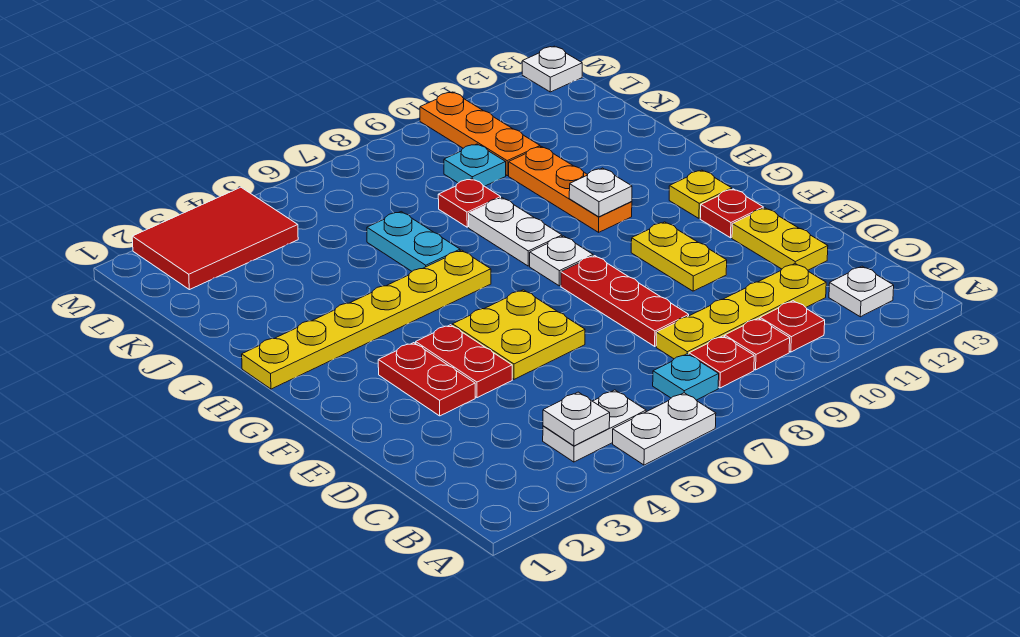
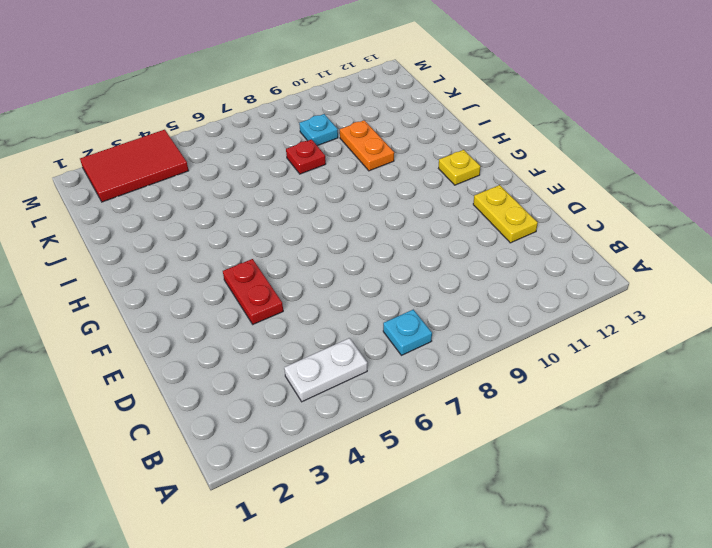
orange 1x2 plate [340,120,394,171] -> orange 1x3 plate [509,147,632,232]
none -> white 1x2 plate [613,393,716,465]
none -> red 1x1 plate [689,336,754,388]
none -> red 1x1 plate [725,318,790,370]

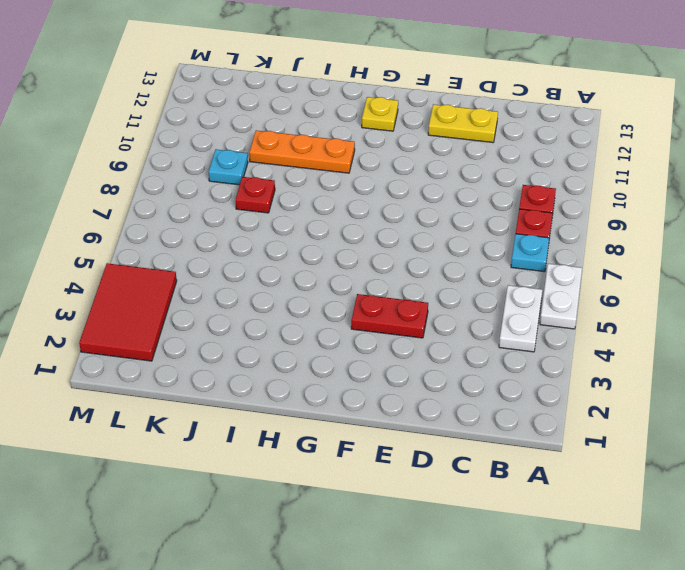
none -> red 1x1 plate [760,301,825,352]
none -> white 1x1 plate [829,266,894,317]
none -> yellow 1x4 plate [656,264,826,359]

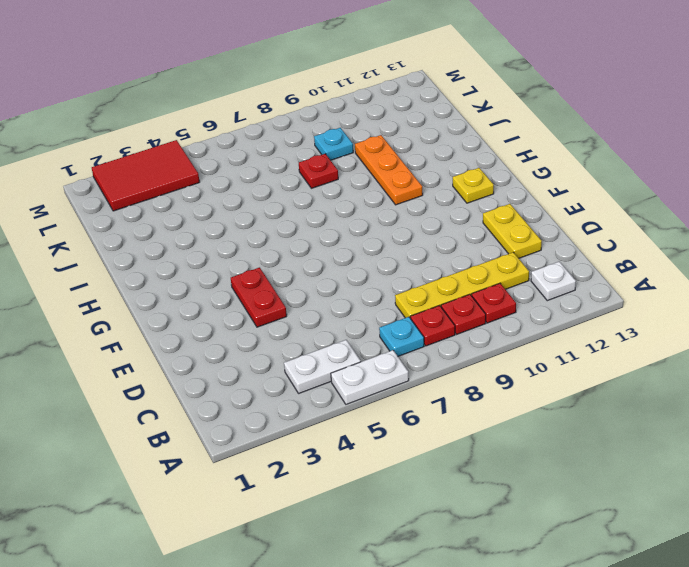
none -> red 1x3 plate [561,256,689,346]
none -> red 1x2 plate [378,343,475,416]
none -> yellow 2x2 plate [452,290,585,379]

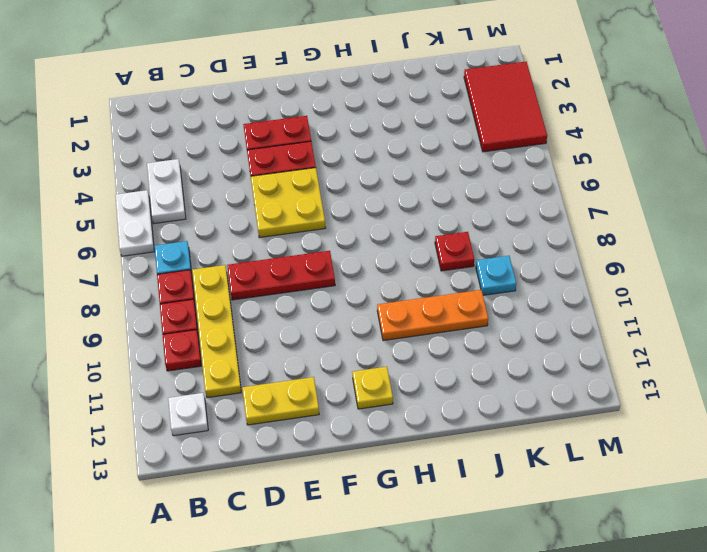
none -> yellow 1x2 plate [631,222,727,291]
none -> red 1x1 plate [700,189,763,238]
none -> white 1x1 plate [530,236,593,286]

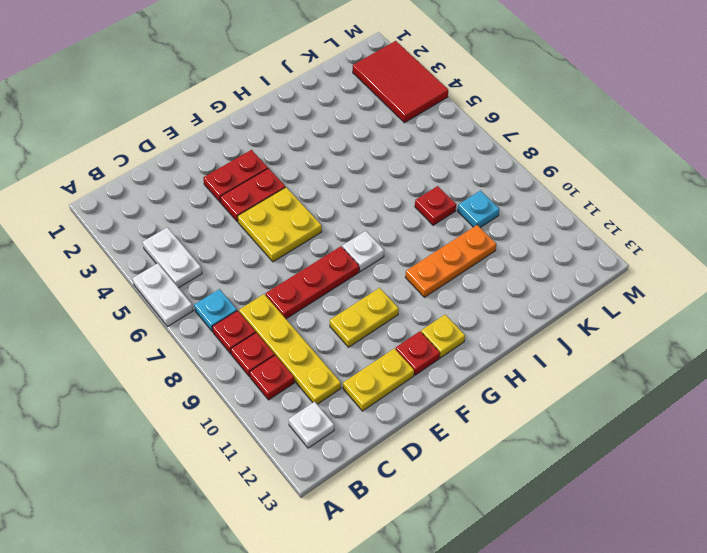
none -> yellow 1x6 plate [242,250,491,389]
none -> white 1x2 plate [469,198,562,266]
none -> cyan 1x2 plate [367,212,460,271]

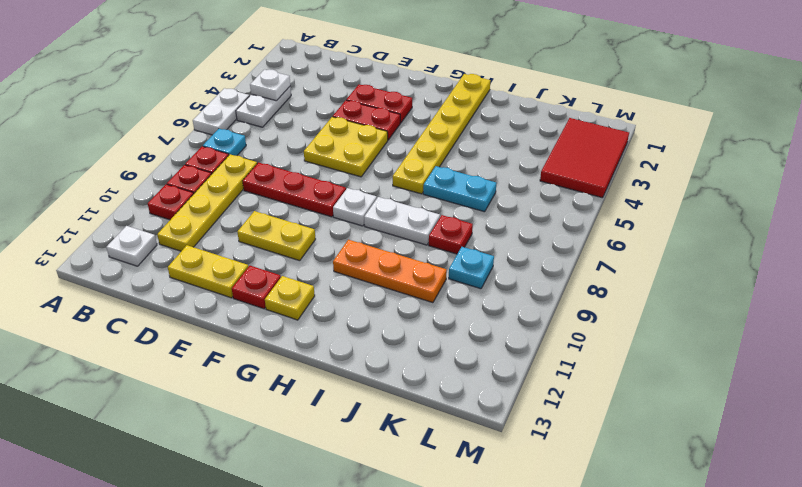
none -> orange 1x3 plate [420,92,540,176]
none -> white 1x1 plate [522,46,582,92]
none -> white 1x1 plate [569,168,632,217]

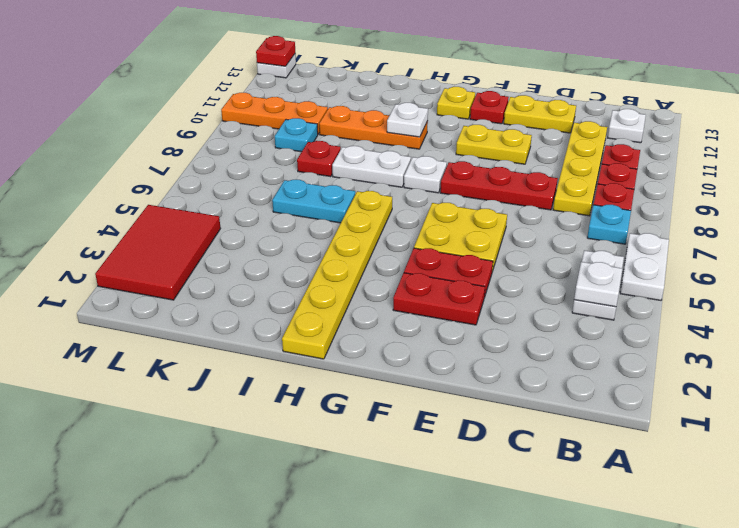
red 1x1 plate [256,36,295,66] -> none

